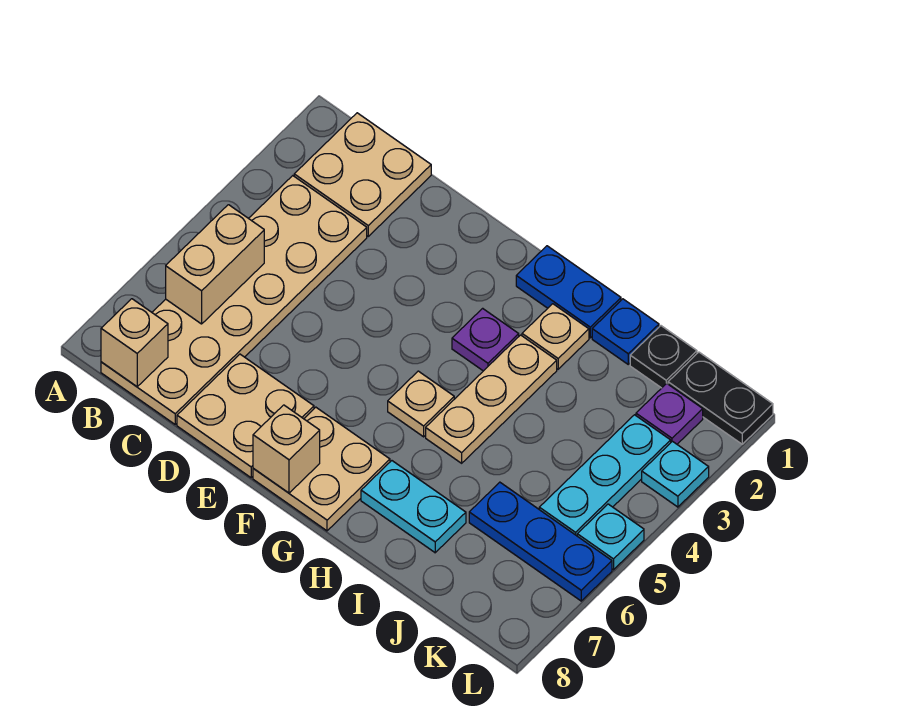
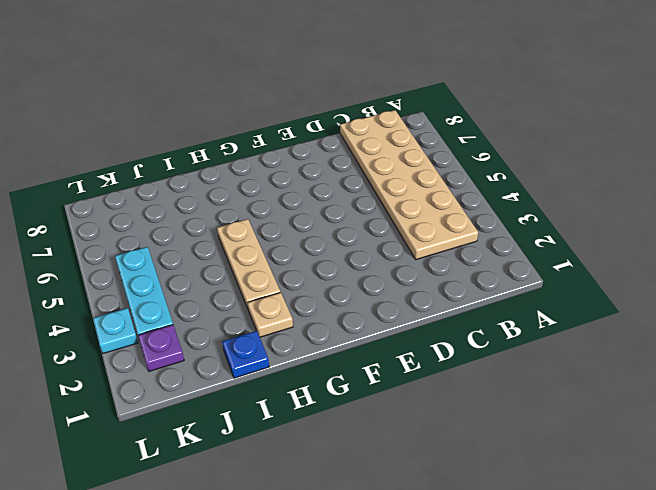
none -> tan 2x2 plate [294,113,431,236]
none -> tan 2x2 plate [177,354,314,478]
none -> tan 2x2 plate [253,407,390,531]

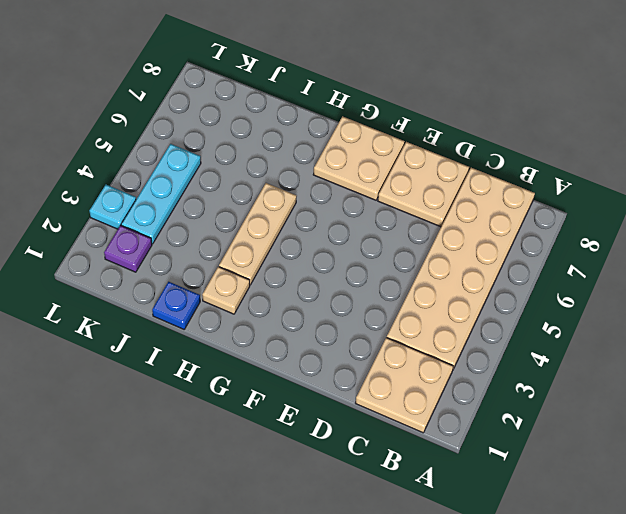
none -> blue 1x2 plate [516,246,621,338]
none -> purple 1x1 plate [452,308,519,371]
none -> tan 1x1 plate [388,371,454,437]

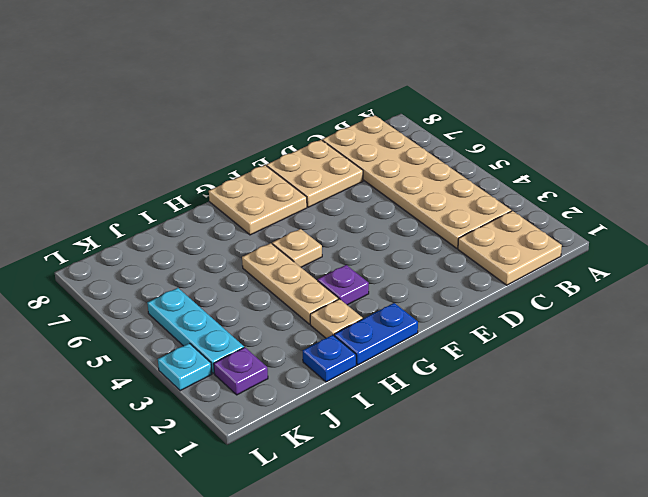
none -> cyan 1x2 plate [361,461,466,553]
none -> black 1x1 plate [630,326,697,388]
none -> blue 1x3 plate [469,482,612,601]

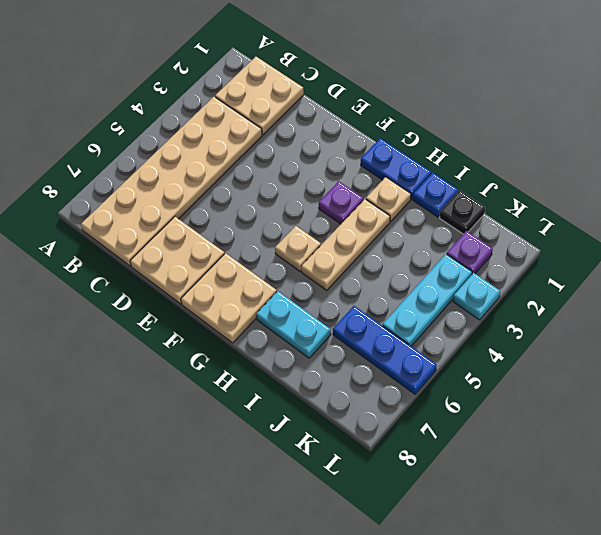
none -> black 1x2 plate [668,352,773,444]
none -> cyan 1x1 plate [577,504,644,570]
none -> tan 1x2 brick [166,205,264,324]

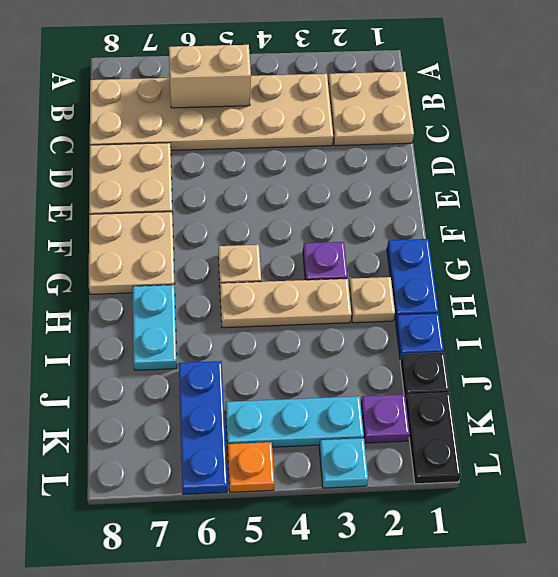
orange 1x1 plate [228,442,275,492] -> cyan 1x1 plate [577,504,644,570]
none -> tan 1x1 brick [101,299,168,387]
none -> tan 1x1 brick [253,405,320,493]

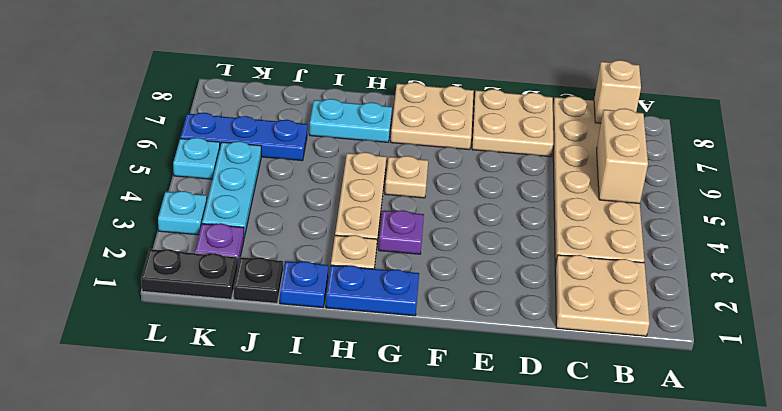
none -> tan 1x1 brick [253,405,320,493]

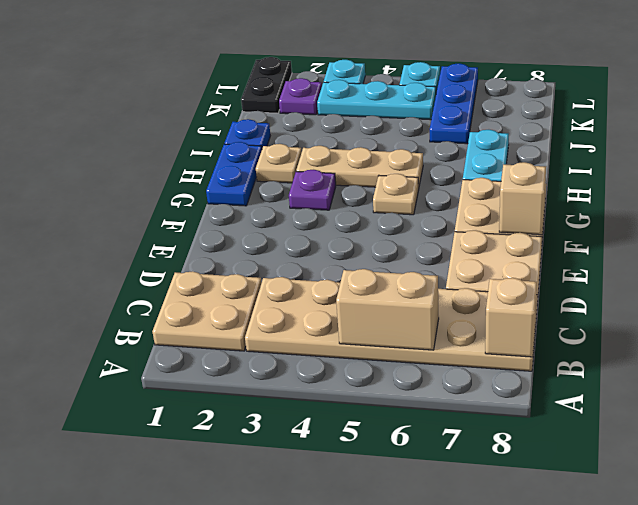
none -> black 1x1 plate [630,326,697,388]

